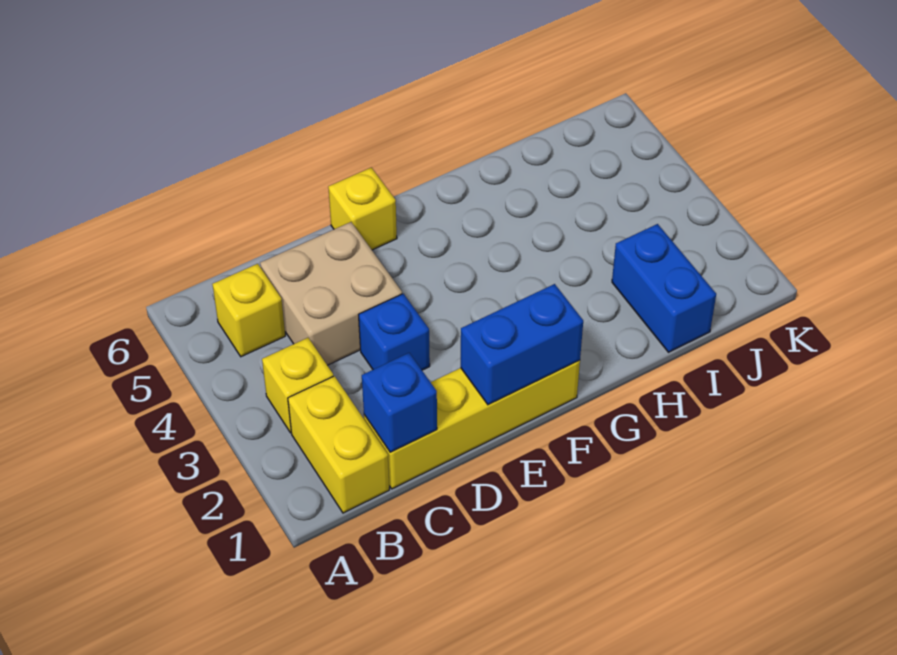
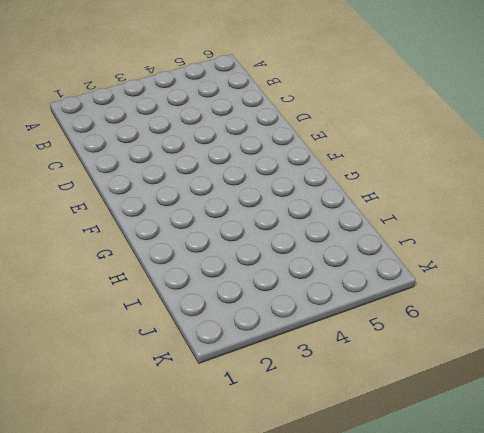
none -> yellow 1x2 brick [288,376,389,513]
none -> yellow 1x1 brick [262,338,333,433]

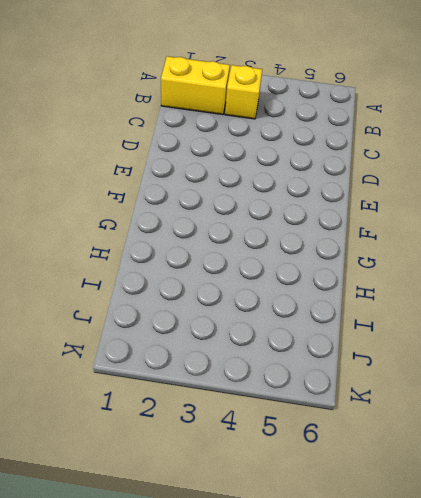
none -> yellow 1x1 brick [212,264,285,357]
none -> yellow 1x4 brick [364,360,580,489]

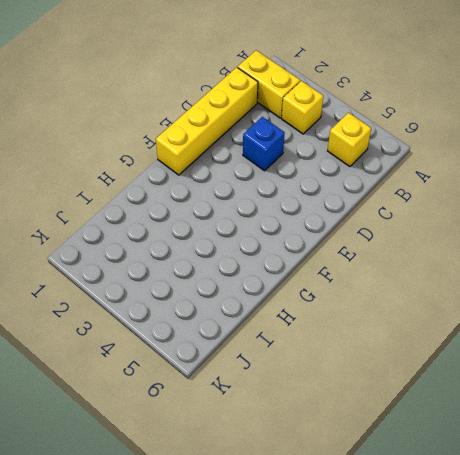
none -> tan 2x2 brick [260,222,402,365]
none -> yellow 1x1 brick [328,168,397,250]

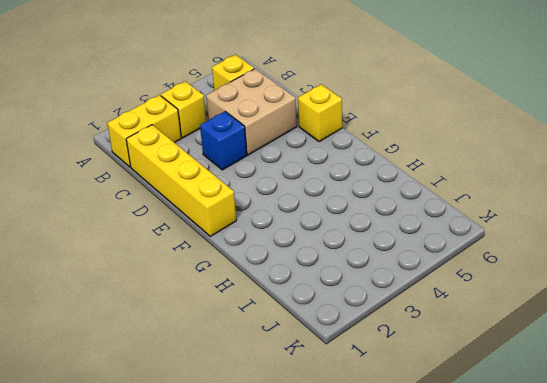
none -> blue 1x2 brick [612,224,716,352]
none -> blue 1x1 brick [362,353,437,452]

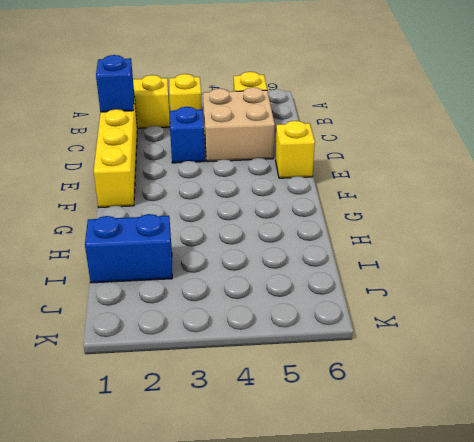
none -> blue 1x2 brick [461,284,583,405]

